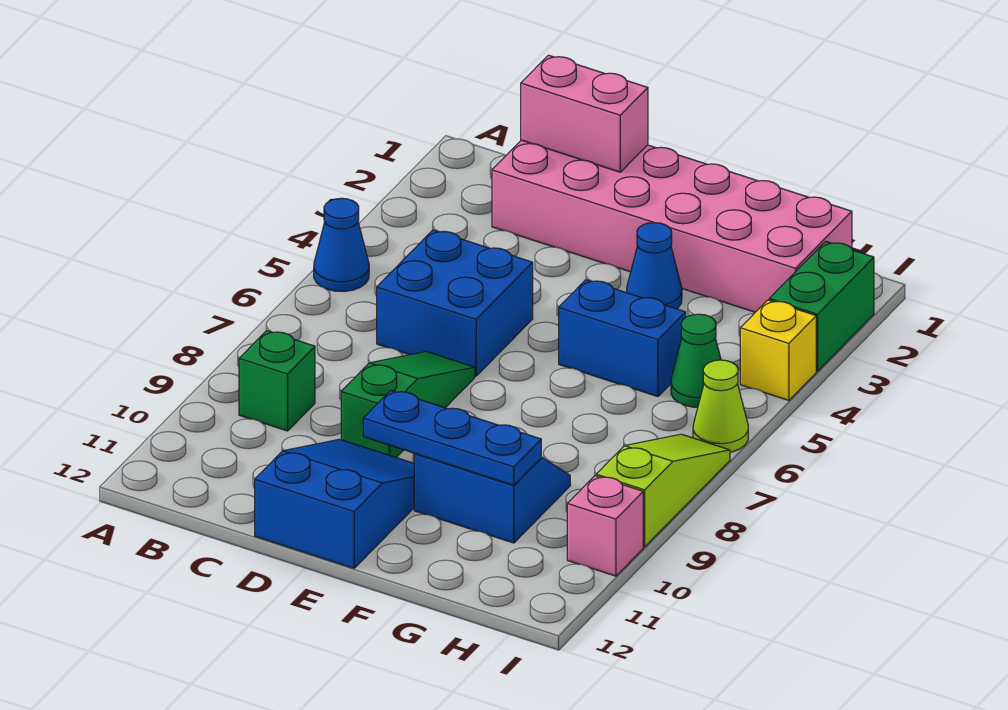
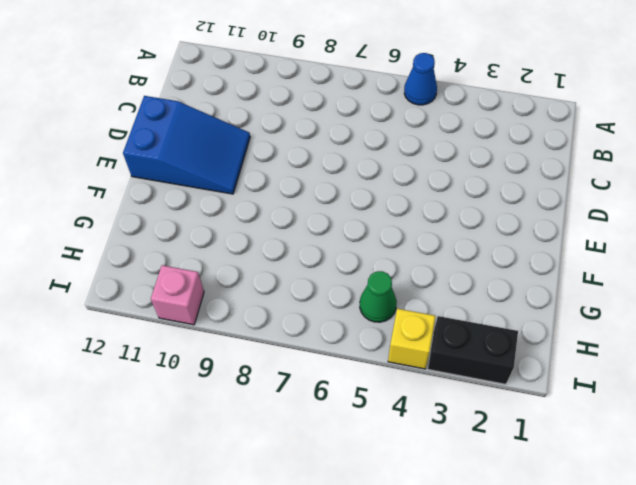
black 1x2 brick [428,316,518,384] -> green 1x2 brick [769,241,874,371]
none -> green 1x1 brick [239,331,315,431]
none -> pink 2x6 brick [492,140,852,312]
none -> blue 2x2 brick [377,230,533,376]

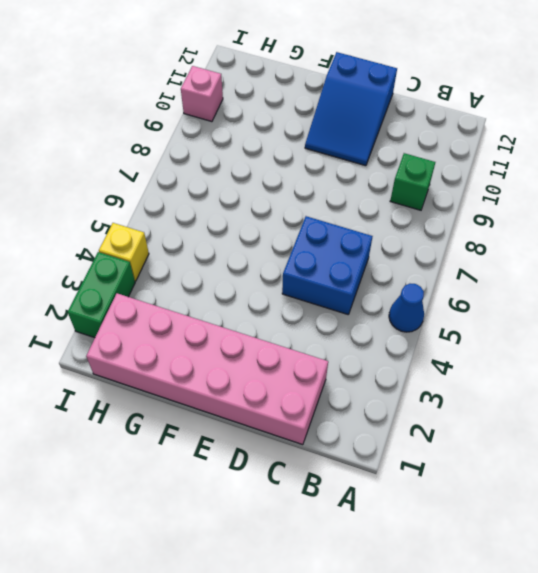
none -> green 1x3 slope [341,352,475,457]
none -> blue 1x1 cone [627,223,682,309]
none -> blue 1x2 brick [559,280,686,397]

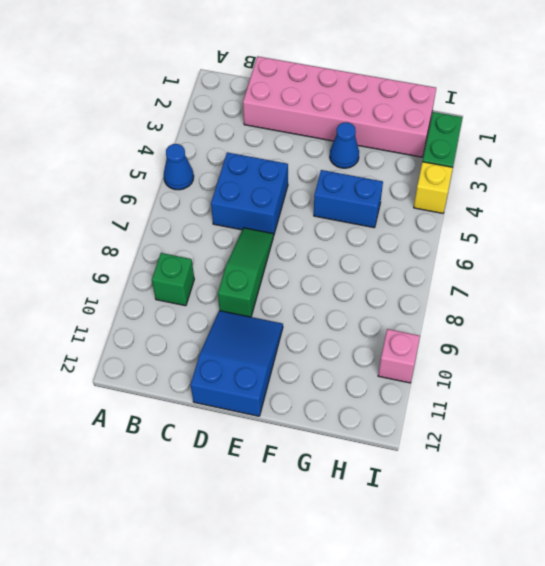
none -> blue 2x2 slope [414,453,570,543]
none -> green 1x1 cone [671,314,721,407]
none -> lime 1x1 cone [693,360,748,452]

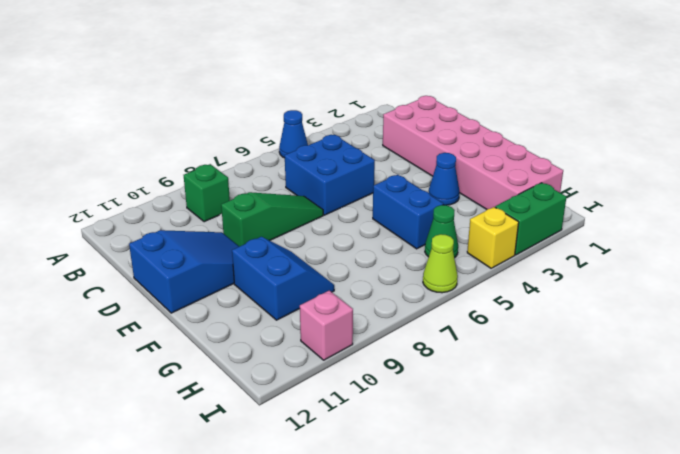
none -> lime 1x3 slope [596,434,730,547]
none -> pink 1x2 brick [521,55,648,172]
none -> blue 1x3 plate [363,390,541,485]

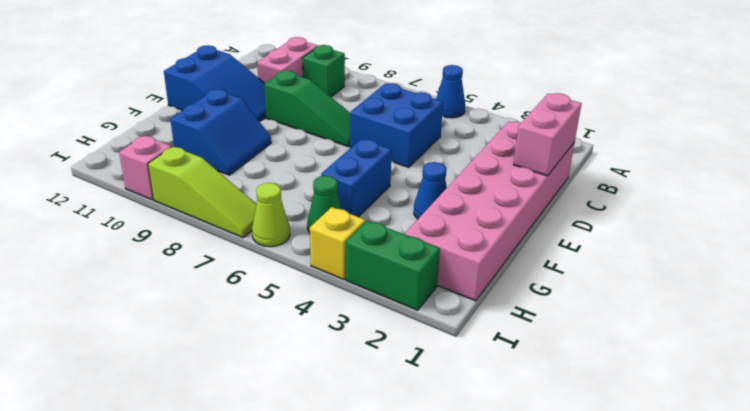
pink 1x2 brick [257,37,318,83] -> none
none -> blue 1x3 plate [363,390,541,485]

